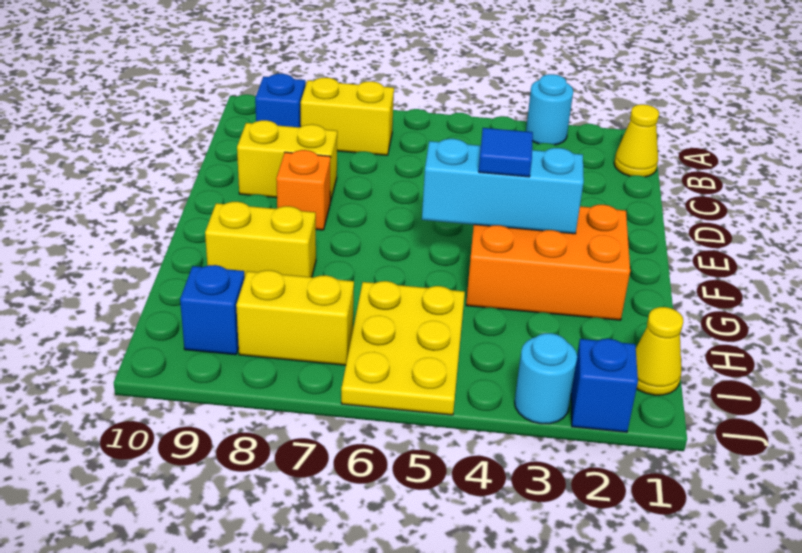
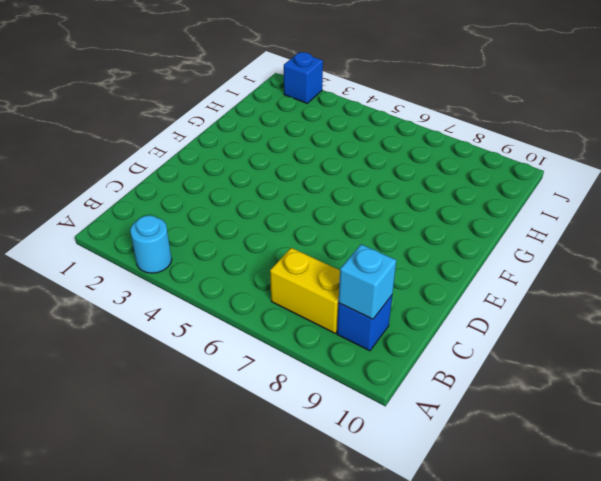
cyan 1x1 brick [339,244,396,319] -> none
none -> yellow 1x1 cone [614,104,659,177]
none -> yellow 1x2 brick [237,120,337,202]
none -> orange 1x1 brick [276,150,331,230]

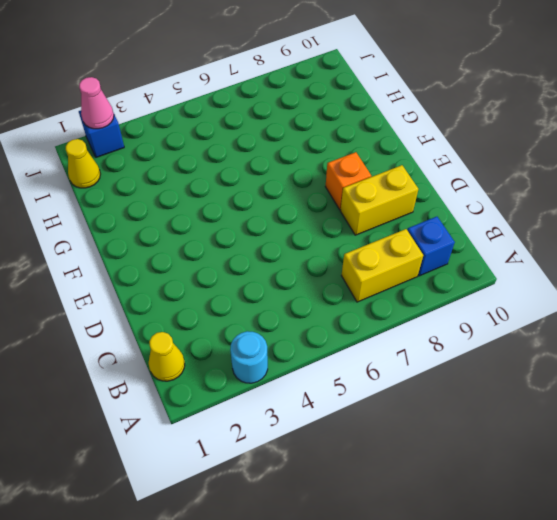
pink 1x1 cone [79,77,114,129] -> none
none -> orange 2x3 brick [466,205,630,320]
none -> yellow 1x2 brick [205,202,316,277]
none -> yellow 2x3 plate [341,281,465,415]

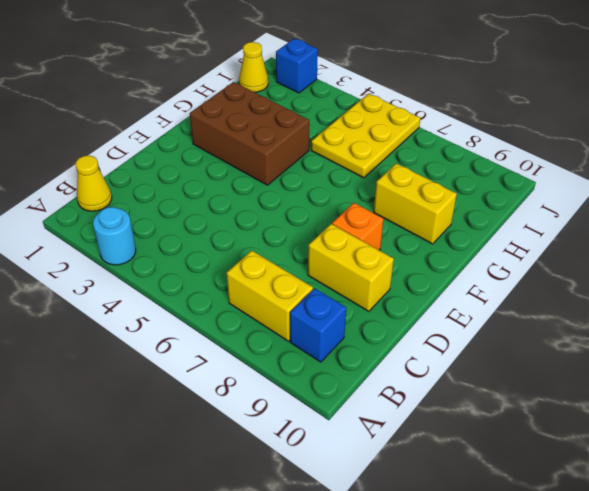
brown 2x3 brick [190,82,309,185] -> orange 2x3 brick [466,205,630,320]
none -> yellow 1x2 brick [236,270,354,365]
none -> blue 1x1 brick [180,265,245,355]
none -> cyan 1x1 round brick [515,333,577,424]

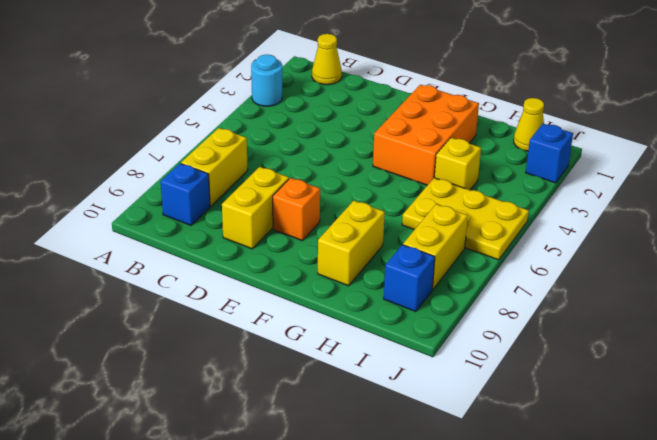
yellow 1x1 brick [435,138,481,190] -> none
none -> cyan 1x1 round brick [515,333,577,424]
none -> cyan 1x3 brick [422,139,584,234]
none -> blue 1x1 tile [479,128,533,177]

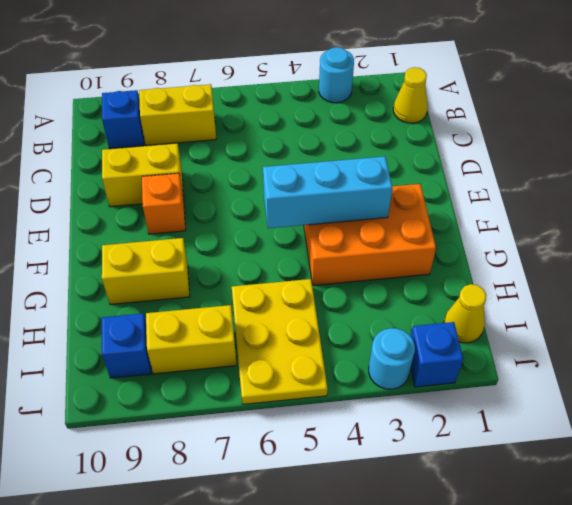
none -> blue 1x1 tile [479,128,533,177]

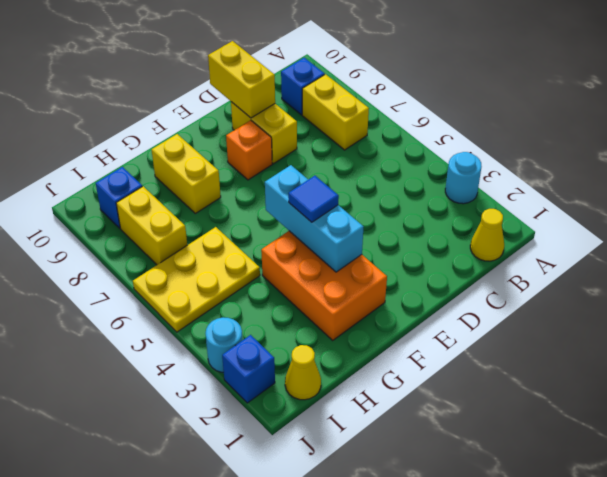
yellow 1x2 brick [208,41,275,118] -> none

